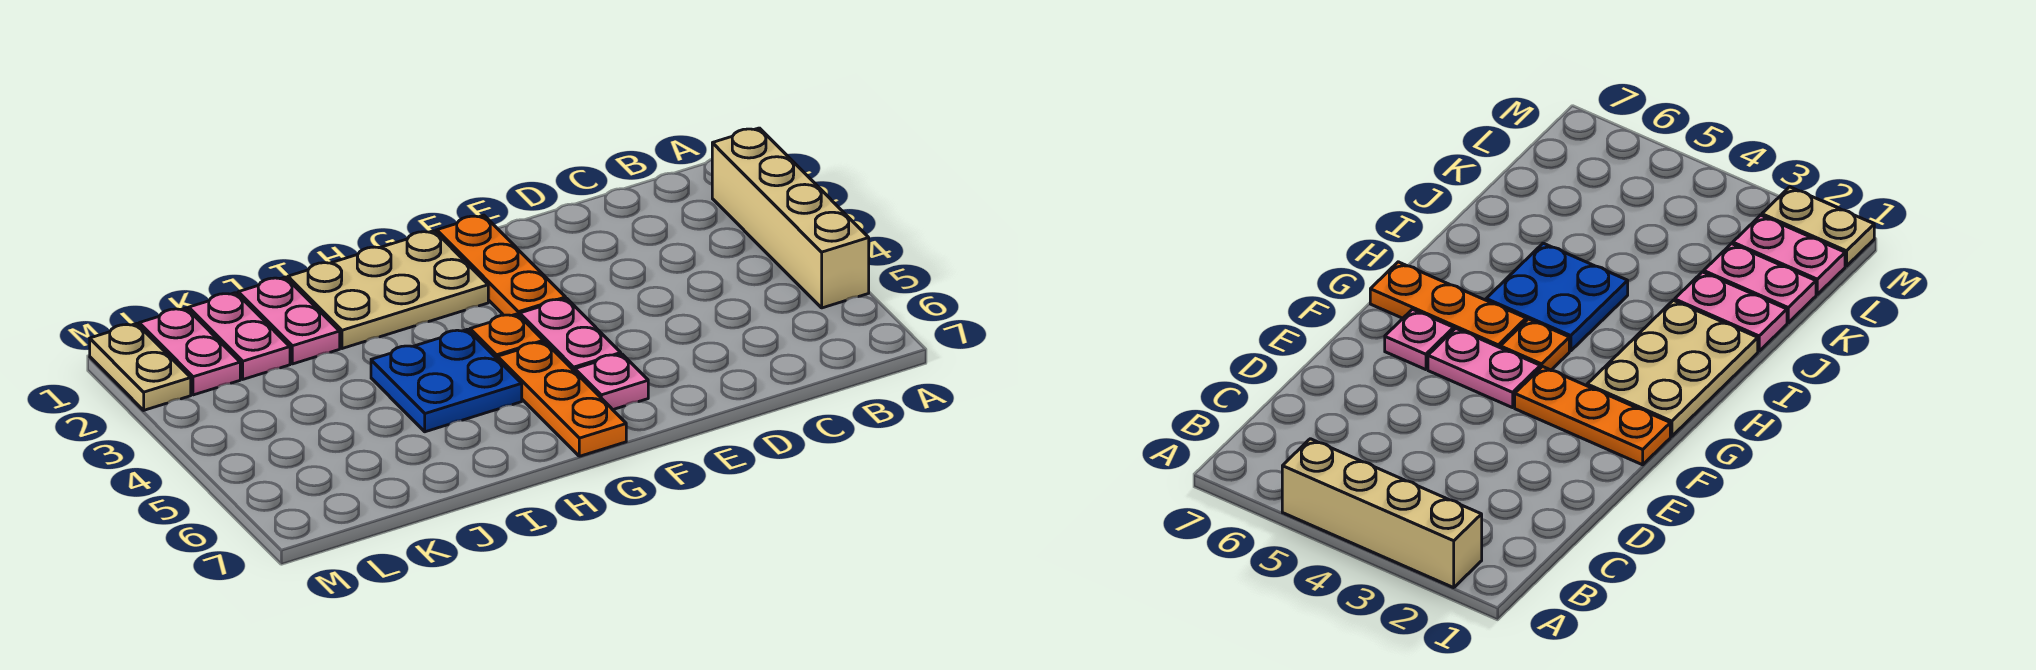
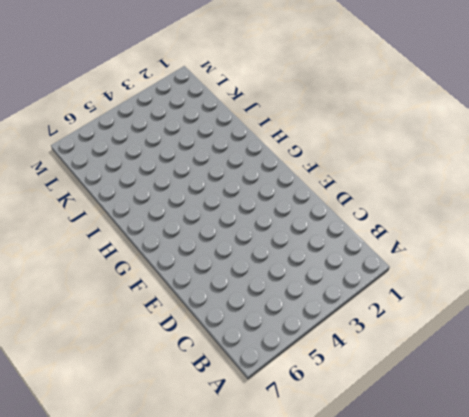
none -> tan 1x4 brick [712,128,869,308]
none -> orange 1x3 plate [437,215,566,316]
none -> pink 1x2 plate [520,298,621,371]

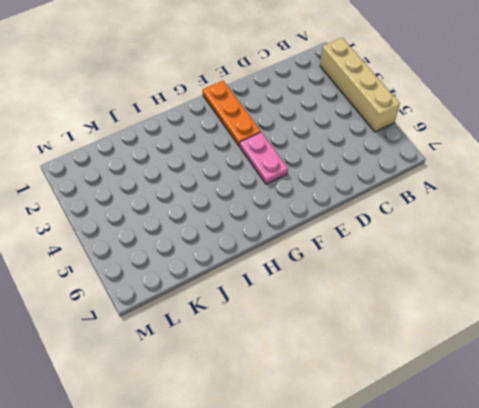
none -> pink 1x1 plate [575,354,648,410]
none -> tan 2x3 plate [288,231,488,349]
none -> orange 1x1 plate [470,314,544,359]

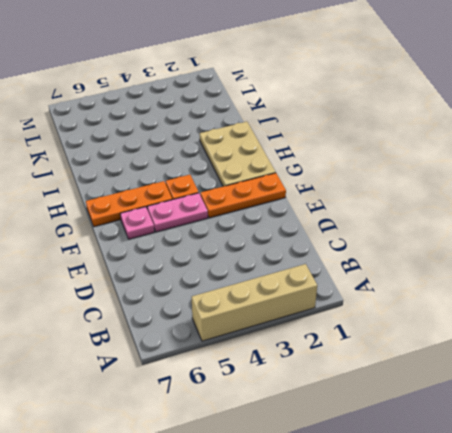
none -> blue 2x2 plate [371,329,522,432]
none -> pink 1x2 plate [238,277,340,364]
none -> pink 1x2 plate [189,293,290,379]

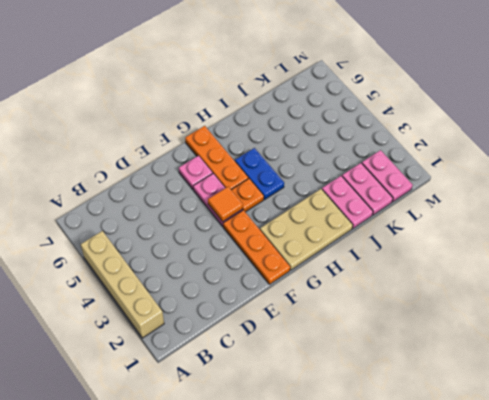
orange 1x1 tile [208,187,243,222] -> none
blue 1x2 plate [235,148,284,200] -> blue 2x2 plate [371,329,522,432]
none -> tan 1x2 plate [90,324,191,410]

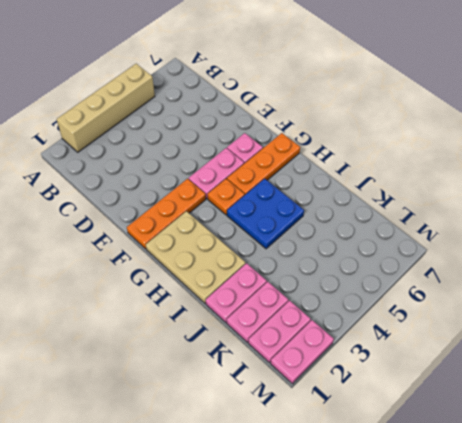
pink 1x2 plate [271,320,334,384] -> tan 1x2 plate [90,324,191,410]

